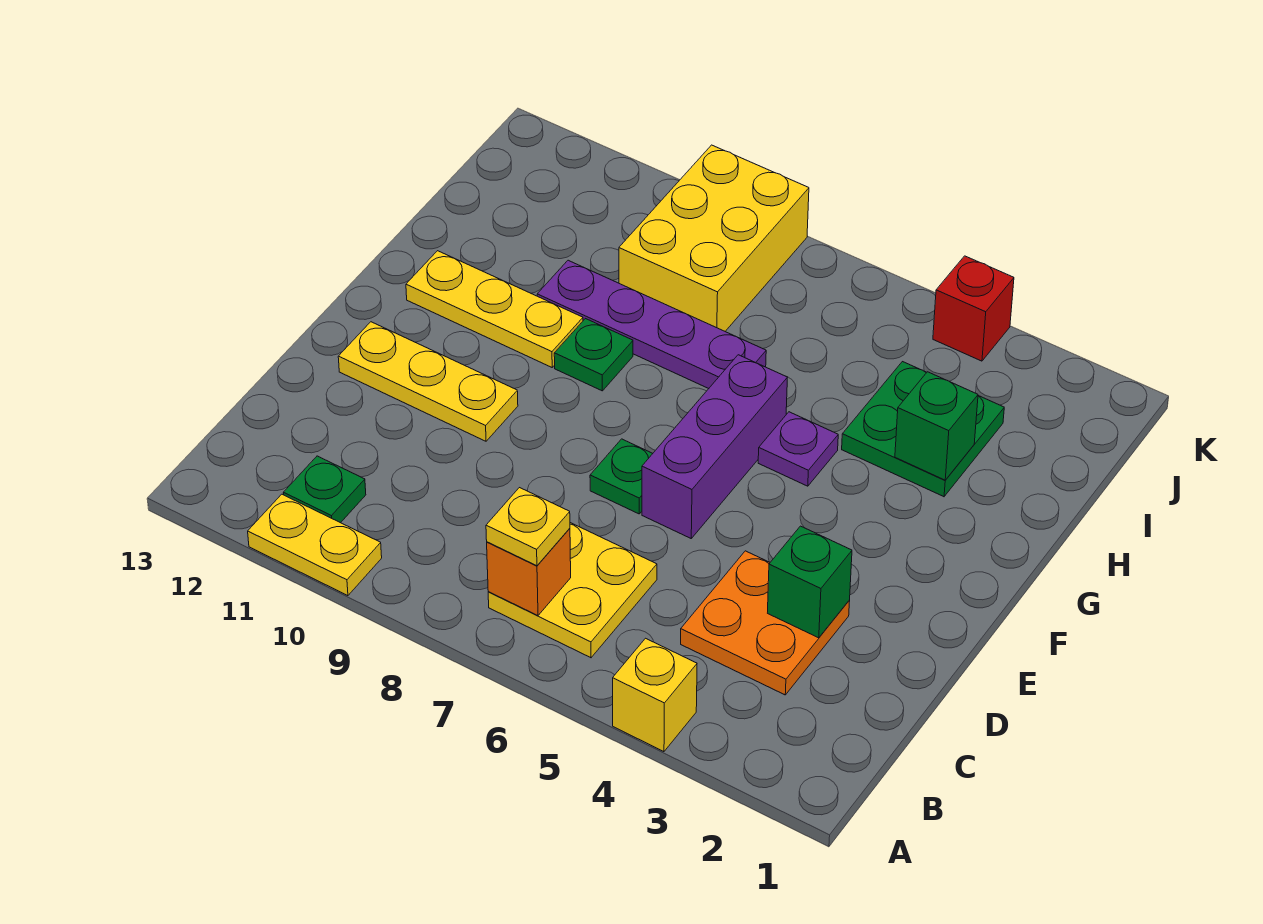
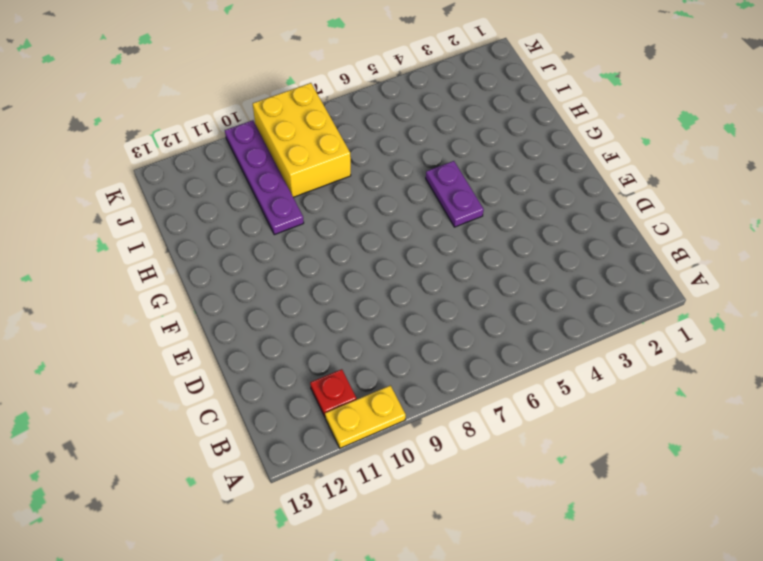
red 1x1 plate [310,369,357,416] -> green 1x1 plate [283,456,366,523]
purple 1x2 plate [426,161,484,227] -> purple 1x1 plate [758,412,838,486]
purple 1x4 plate [225,120,304,235] -> purple 1x4 plate turned to [537,260,766,389]
none -> yellow 1x1 brick [613,638,697,752]
none -> yellow 2x2 plate [488,523,657,658]
none -> orange 2x2 plate [681,551,850,695]

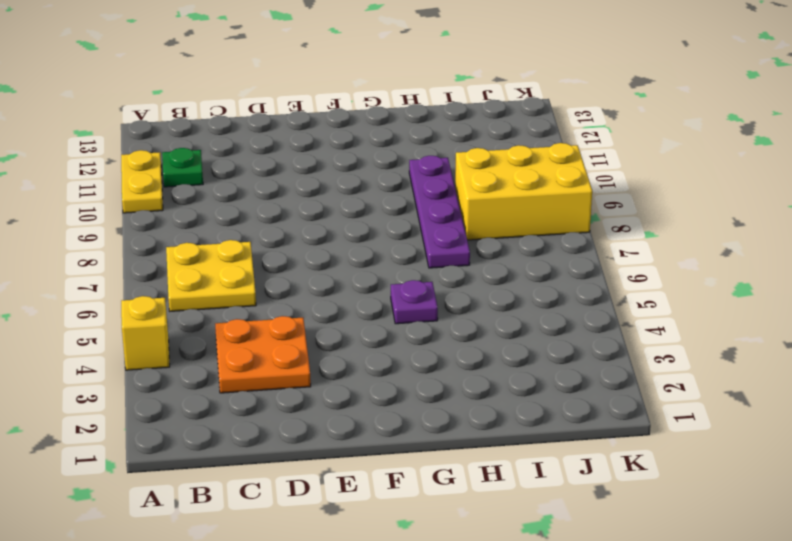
none -> purple 1x3 brick [642,355,787,538]
none -> green 1x1 plate [590,439,653,514]
none -> yellow 1x3 plate [338,322,518,441]

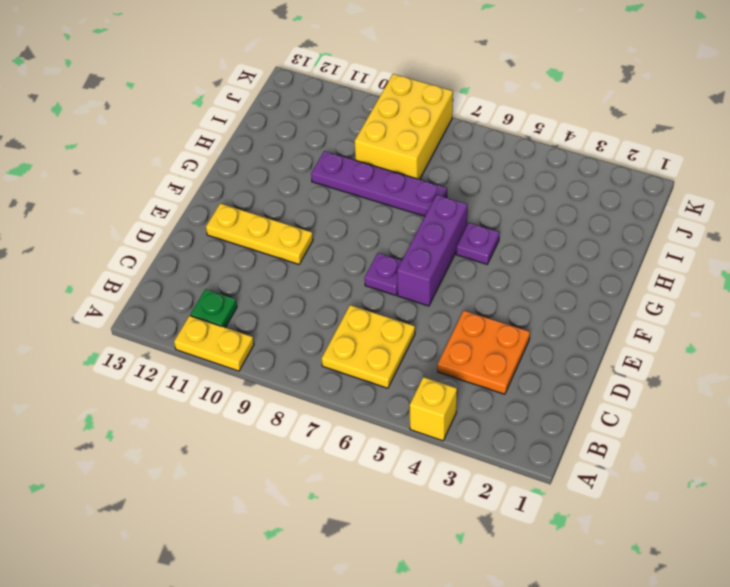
purple 1x1 plate [365,253,402,295] -> green 1x1 plate [590,439,653,514]
none -> green 1x1 plate [554,319,633,391]
none -> yellow 1x3 plate [406,251,583,367]
none -> green 2x2 plate [842,362,1004,497]

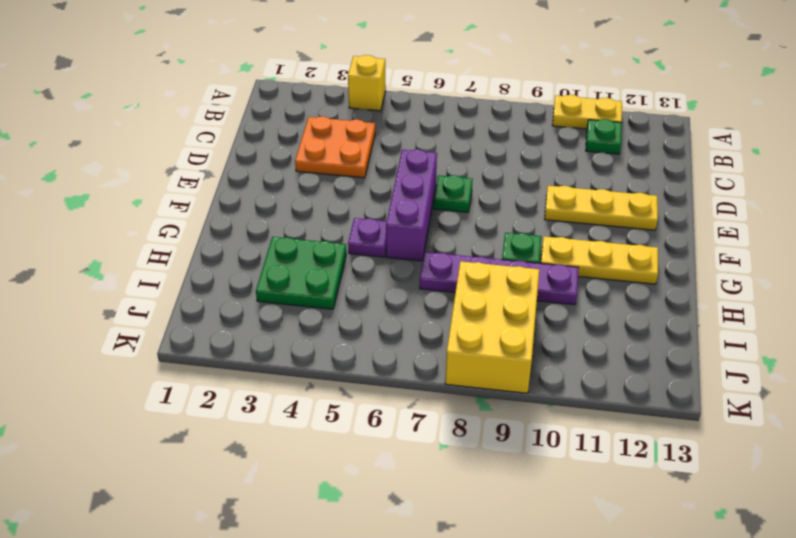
none -> yellow 2x2 plate [488,523,657,658]
none -> red 1x1 brick [933,256,1014,361]
none -> orange 1x1 brick [487,528,571,616]

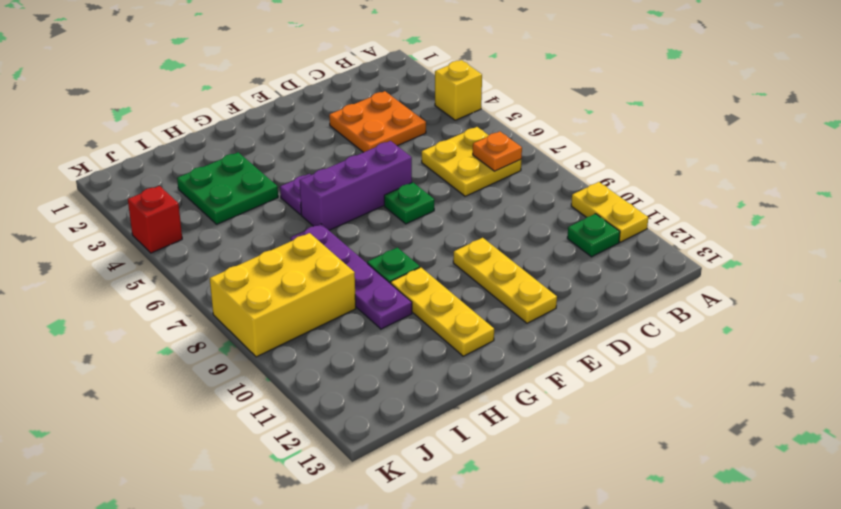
orange 1x1 plate [473,132,522,171] -> orange 1x1 brick [487,528,571,616]
none -> green 1x1 brick [768,526,852,638]
none -> green 1x1 brick [895,372,978,480]
none -> yellow 1x1 plate [486,488,570,566]

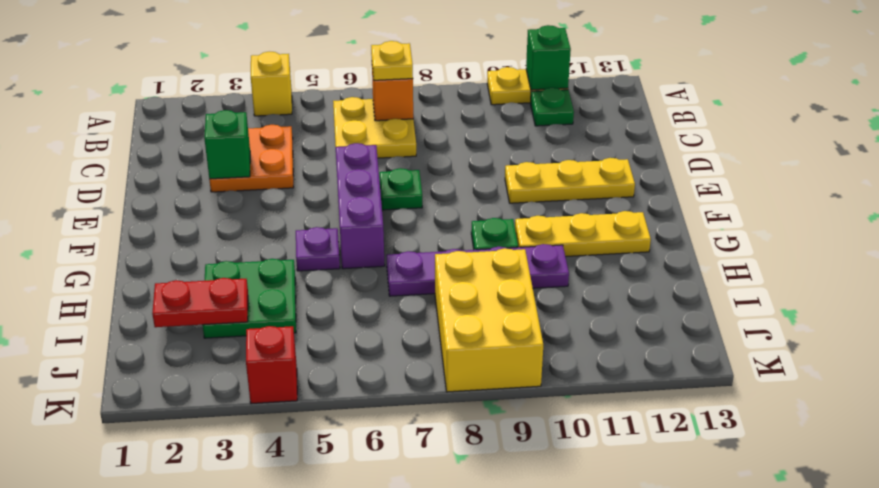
green 1x1 brick [526,25,571,90] -> green 1x1 brick moved to [895,372,978,480]
red 1x2 plate [152,278,248,327] -> none

